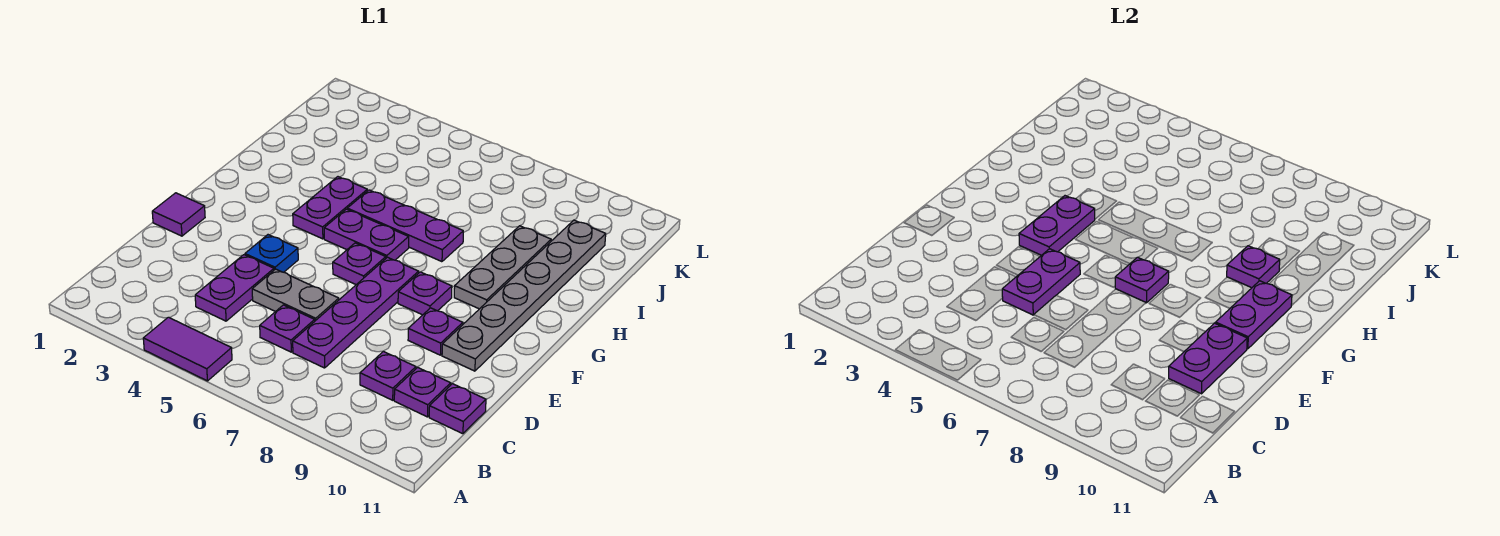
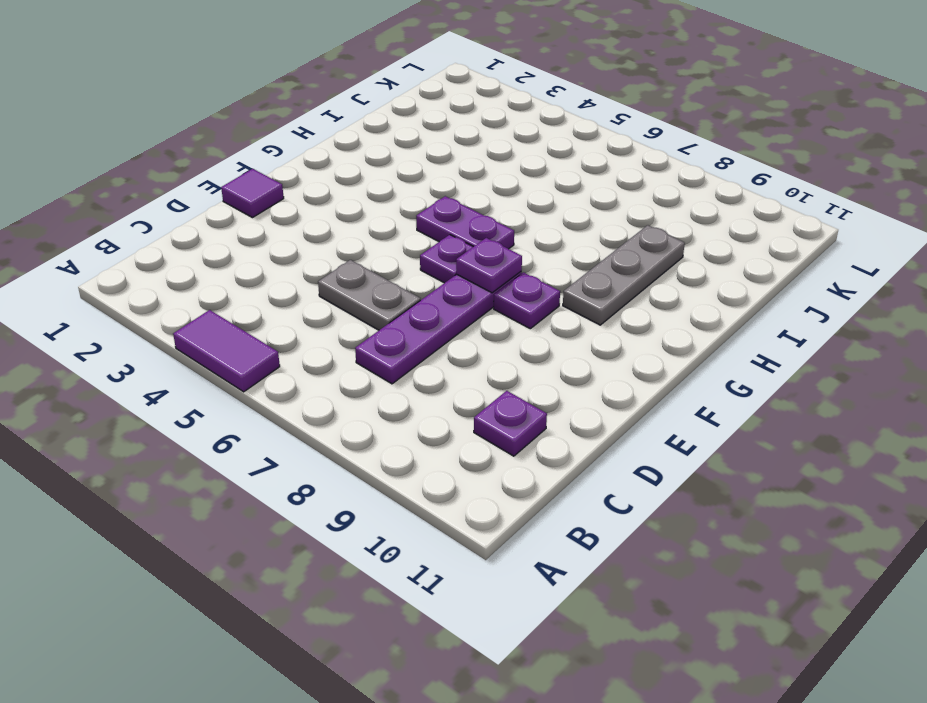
none -> purple 1x2 plate [195,255,274,321]
none -> purple 1x1 plate [260,305,315,352]
none -> purple 1x1 plate [360,352,416,400]

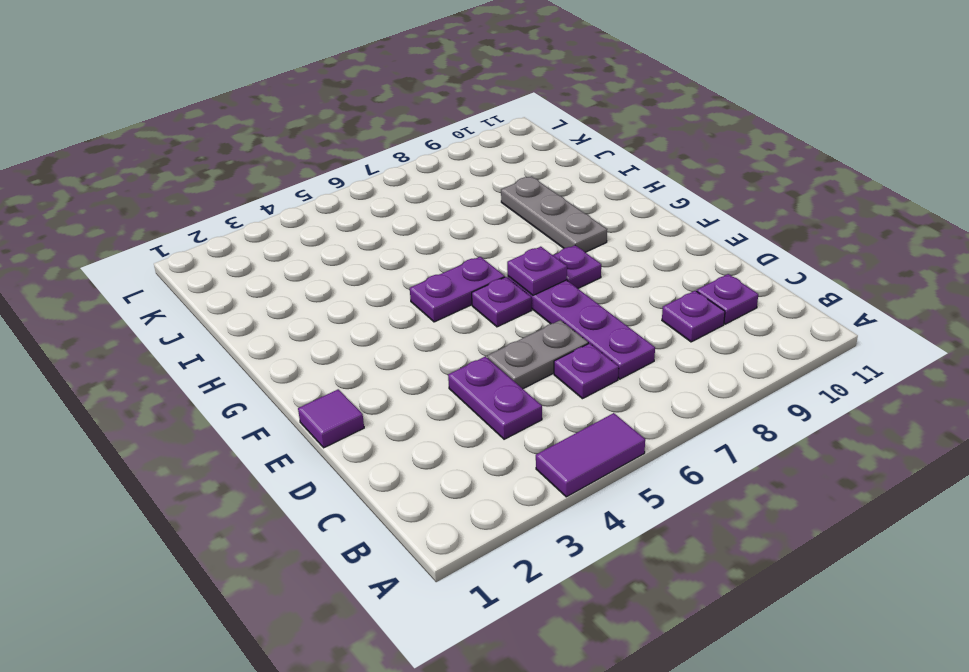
none -> purple 1x1 plate [429,384,486,434]
none -> blue 1x1 plate [245,235,298,272]
none -> purple 1x1 plate [408,308,463,355]

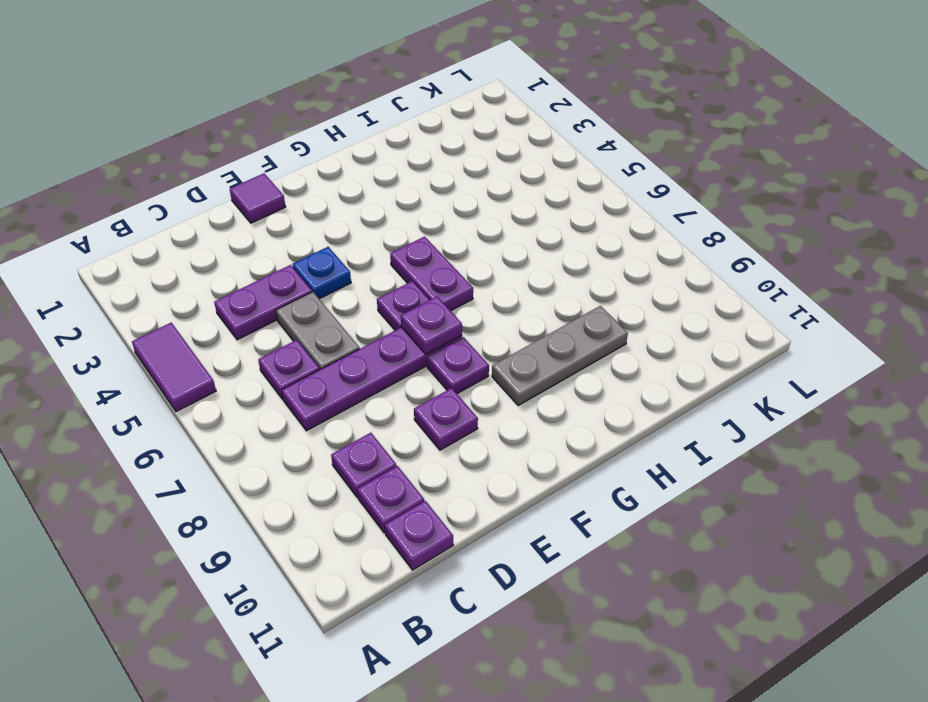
none -> grey 1x6 plate [442,220,606,371]
none -> purple 1x2 plate [293,177,367,239]
none -> purple 1x3 plate [347,190,463,262]

